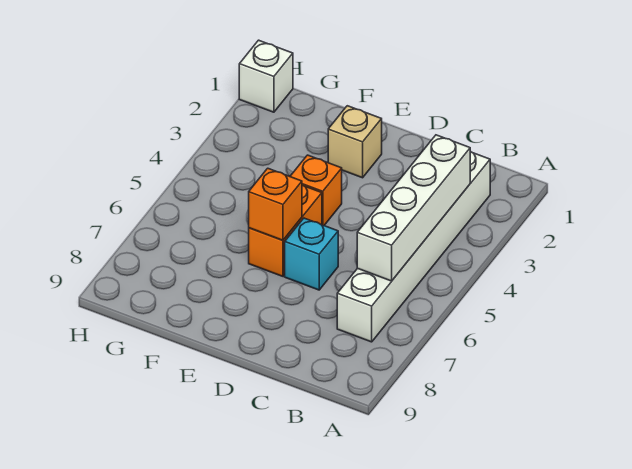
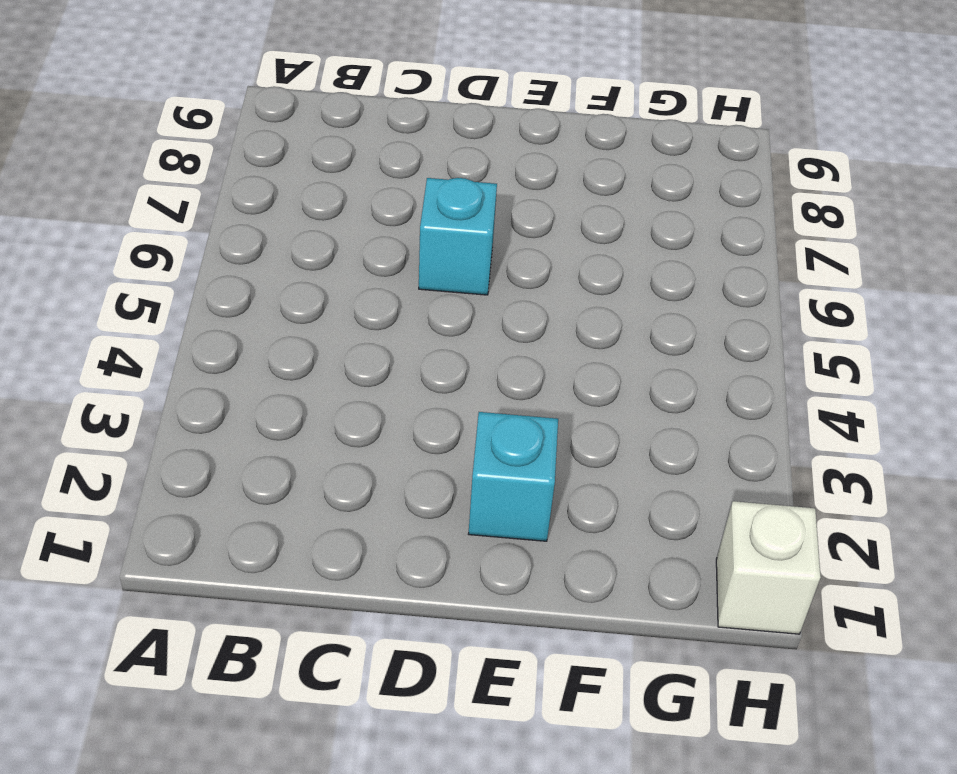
cyan 1x1 brick [469,412,558,541] -> tan 1x1 brick [328,106,382,178]
none -> white 1x6 brick [337,151,490,342]
none -> orange 1x1 brick [290,155,342,225]

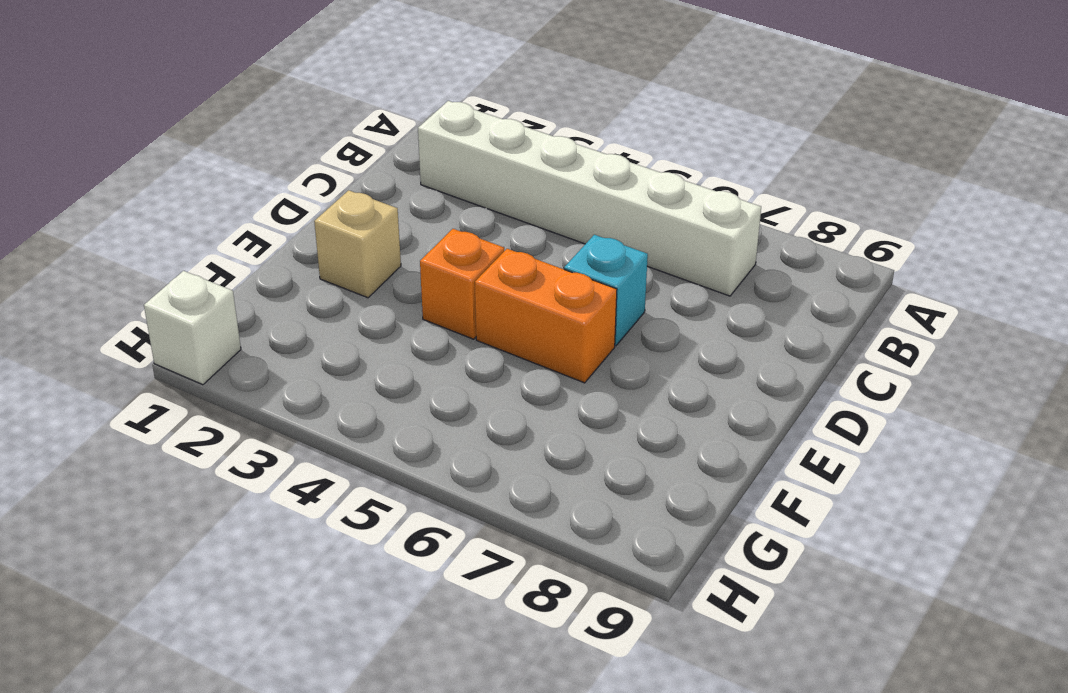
none -> white 1x4 brick [357,135,470,281]
none -> orange 1x1 brick [249,168,302,240]

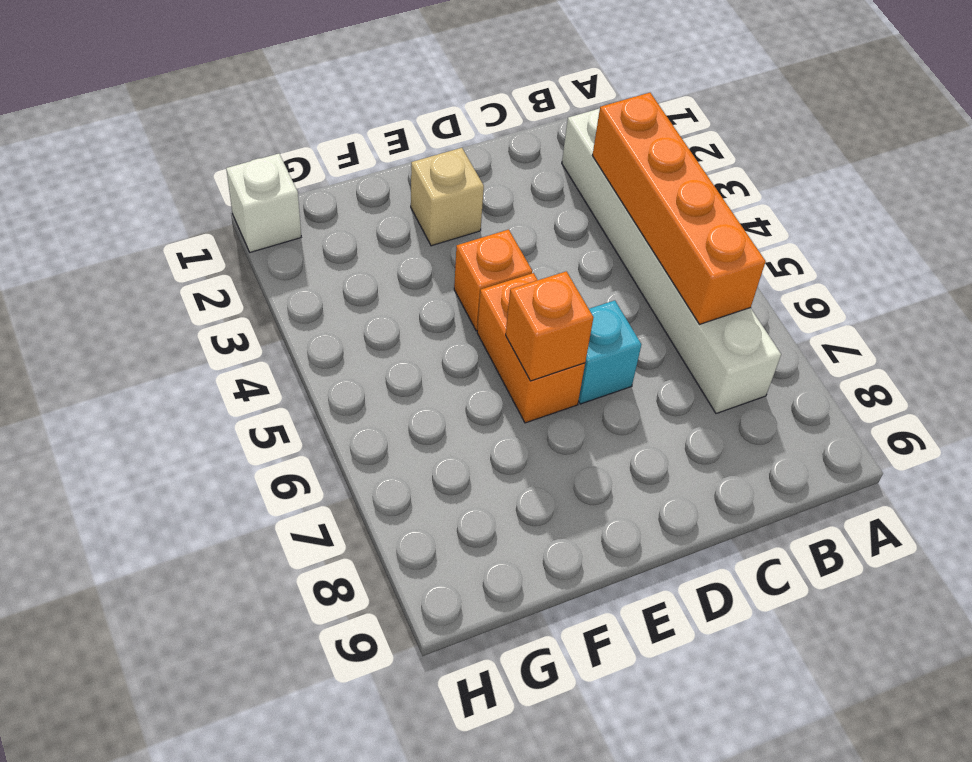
orange 1x4 brick [593,93,766,324] -> white 1x4 brick [357,135,470,281]

